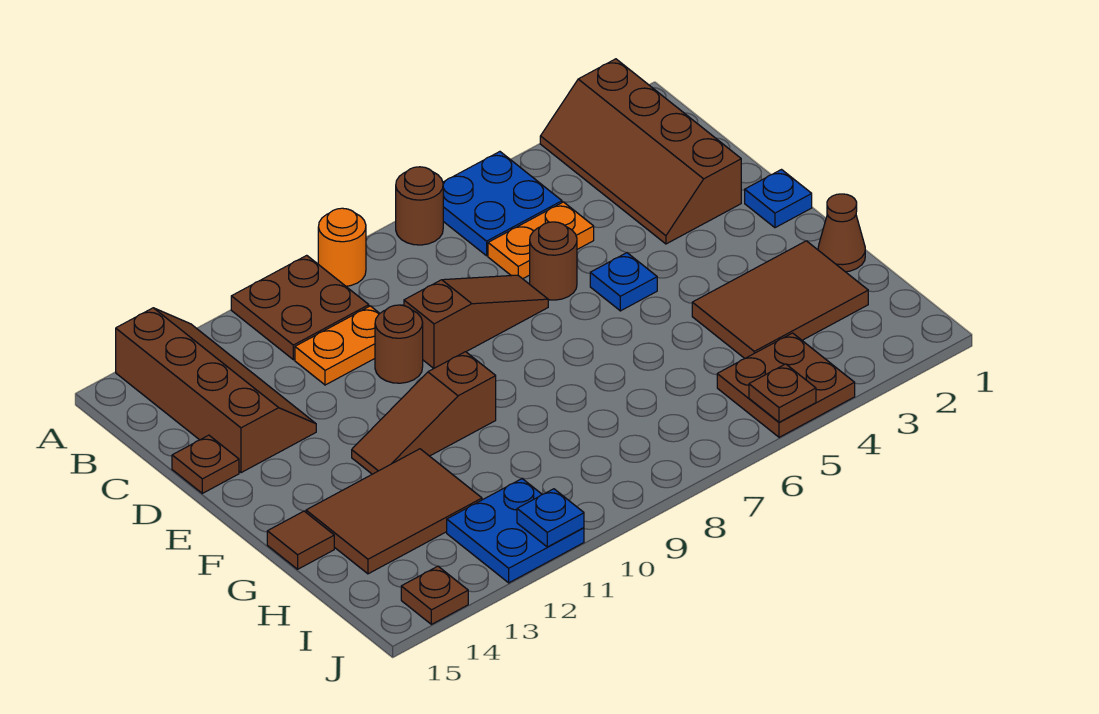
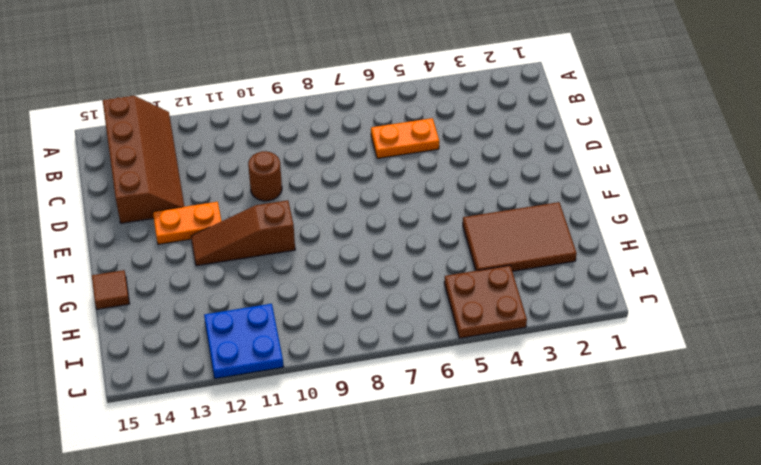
orange 1x2 plate [153,202,221,244] -> orange 1x2 plate moved to [295,306,380,385]
none -> brown 2x4 slope [540,59,741,244]
none -> blue 2x2 plate [443,152,562,256]
none -> brown 1x1 round brick [396,167,443,245]

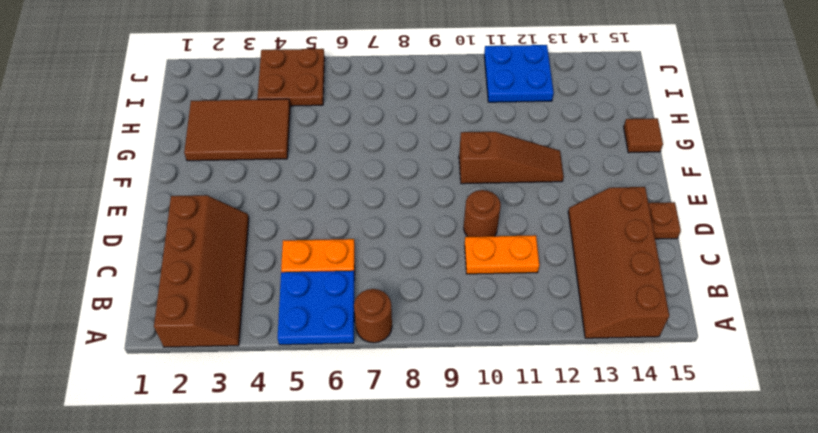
none -> orange 1x1 round brick [318,208,366,286]
none -> brown 2x2 plate [231,255,369,360]
none -> brown 1x1 round brick [530,222,577,300]

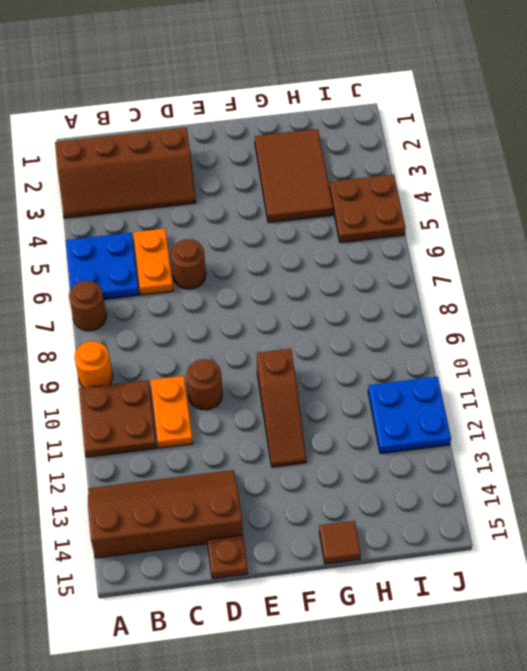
none -> brown 1x3 slope [404,275,548,368]
none -> blue 1x1 plate [745,170,812,228]
none -> blue 1x1 plate [590,253,657,311]

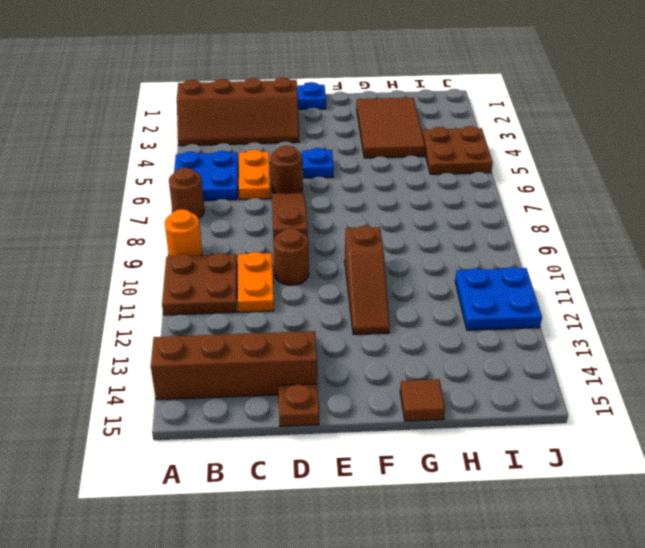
none -> brown 1x1 cone [818,194,865,272]
none -> brown 2x3 tile [306,449,482,574]
none -> brown 1x1 plate [401,566,468,624]

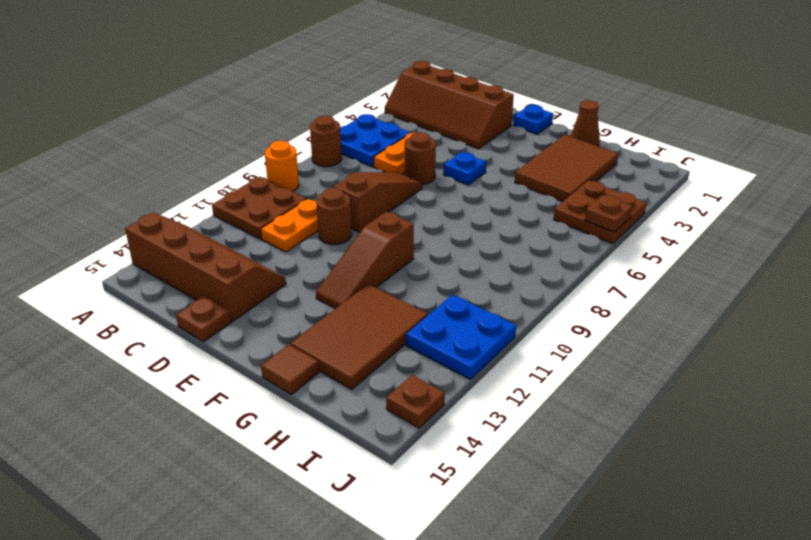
none -> blue 1x1 plate [517,489,584,547]

